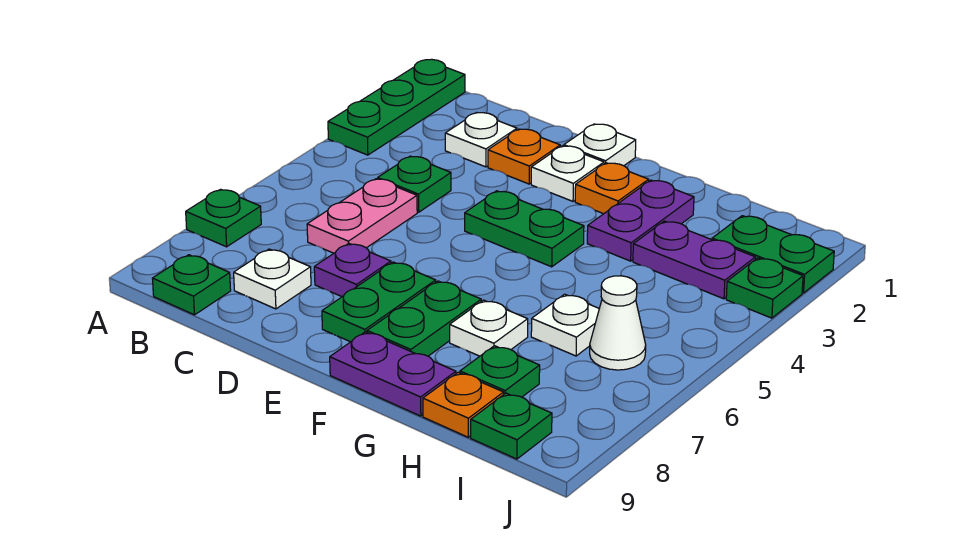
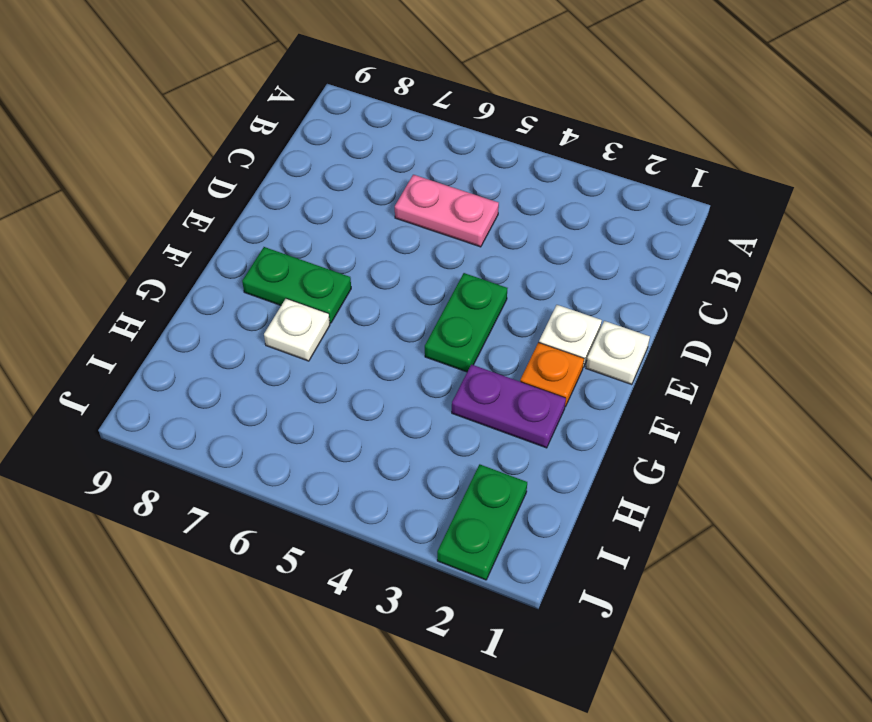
none -> green 1x3 plate [328,59,465,155]
none -> green 1x1 plate [186,189,261,247]
none -> green 1x1 plate [152,255,231,315]

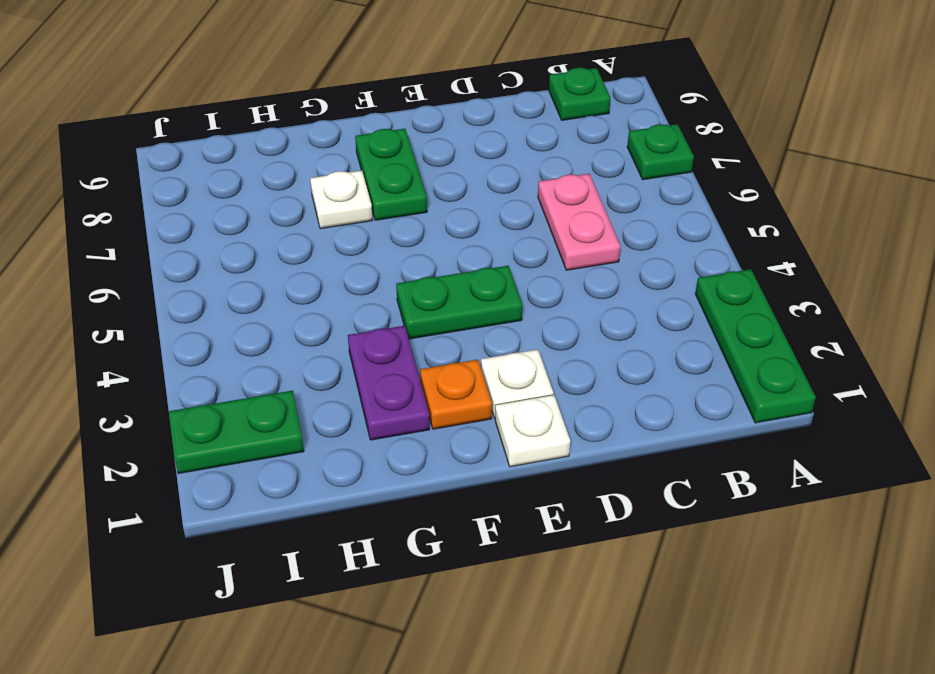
none -> white 1x1 plate [445,113,517,167]
none -> green 1x1 plate [378,156,451,212]
none -> white 1x1 plate [234,249,311,309]

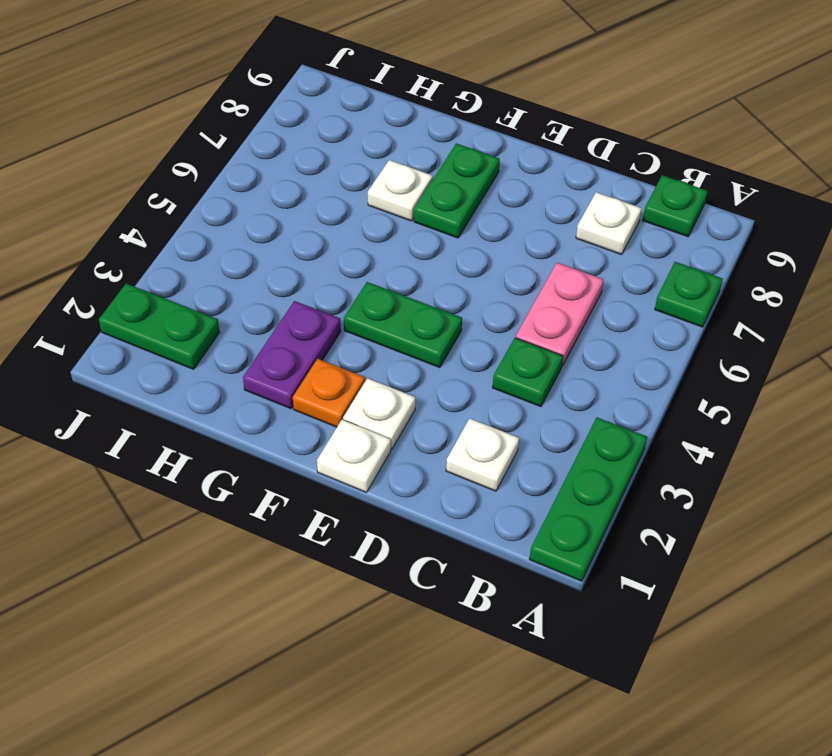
none -> orange 1x1 plate [488,129,560,184]
none -> purple 1x1 plate [314,244,391,297]
none -> green 1x2 plate [322,262,436,342]

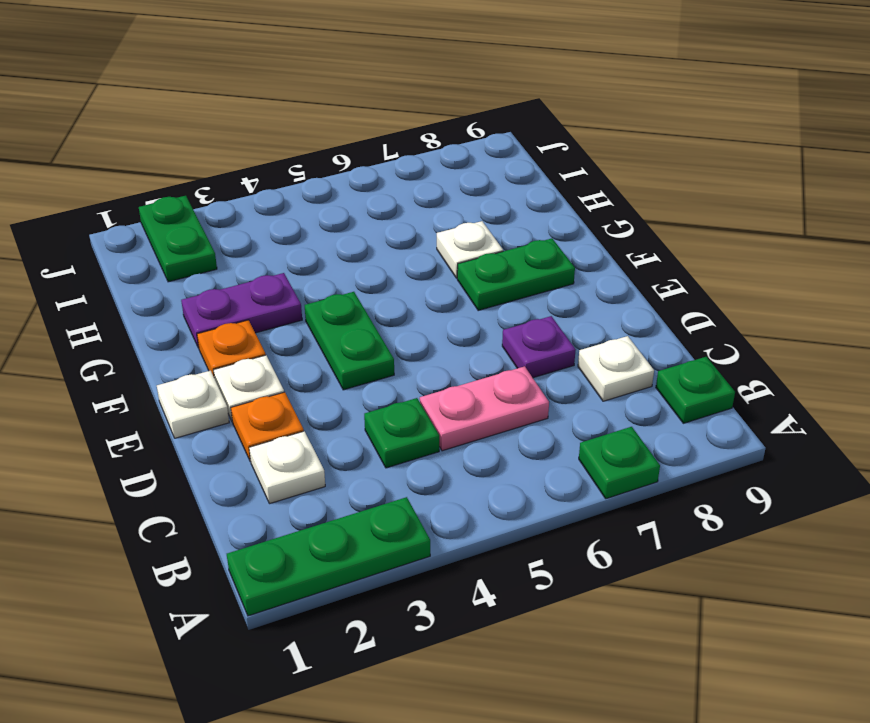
none -> green 1x2 plate [322,262,436,342]
none -> purple 1x2 plate [330,332,456,416]
none -> purple 1x2 plate [633,221,755,299]

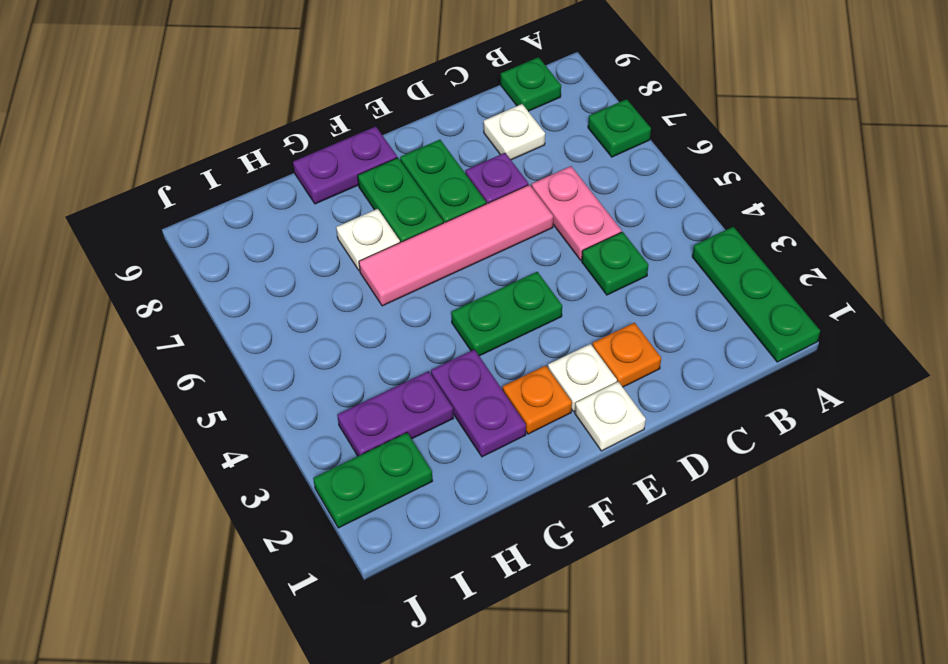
pink 1x4 tile [359,185,553,306] -> none
none -> white 1x1 plate [445,113,517,167]
none -> white 1x1 plate [531,294,599,356]
none -> green 1x1 plate [460,346,540,397]

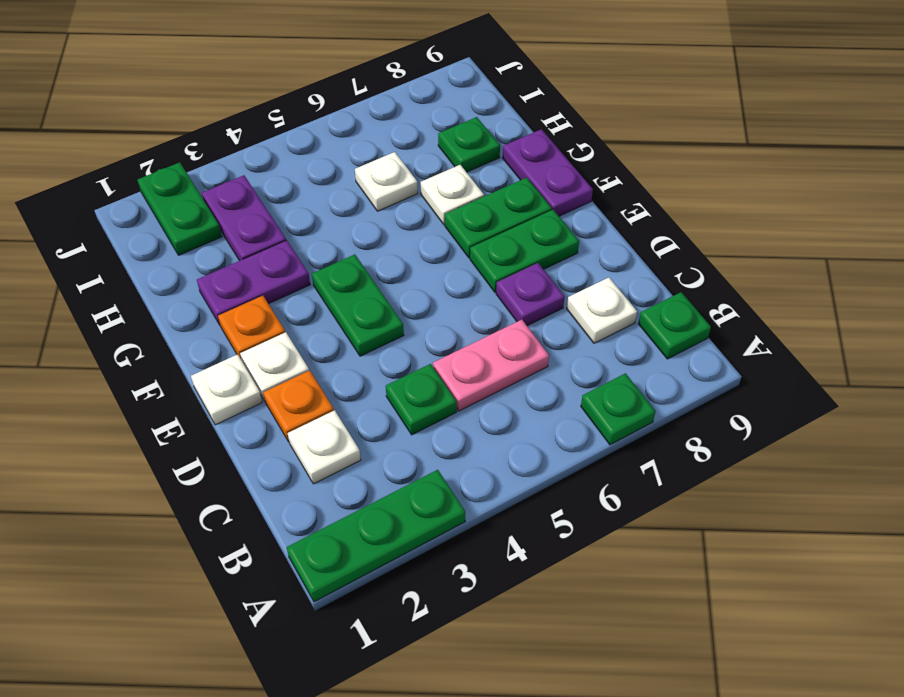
none -> orange 1x1 plate [423,372,504,437]
none -> white 1x1 cone [590,276,646,370]
none -> green 1x1 plate [471,393,552,459]

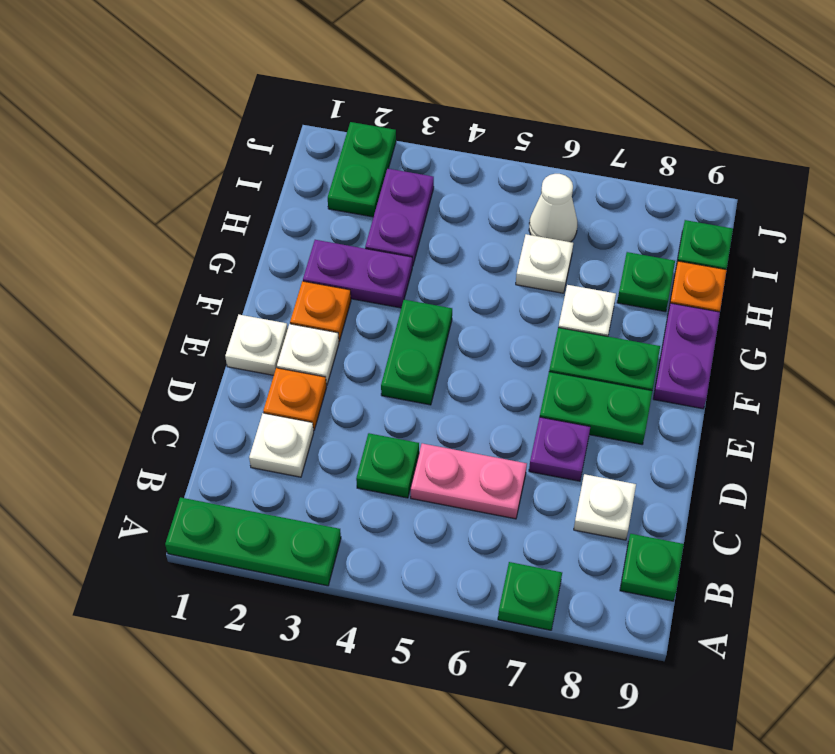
none -> green 1x1 plate [726,258,803,318]

